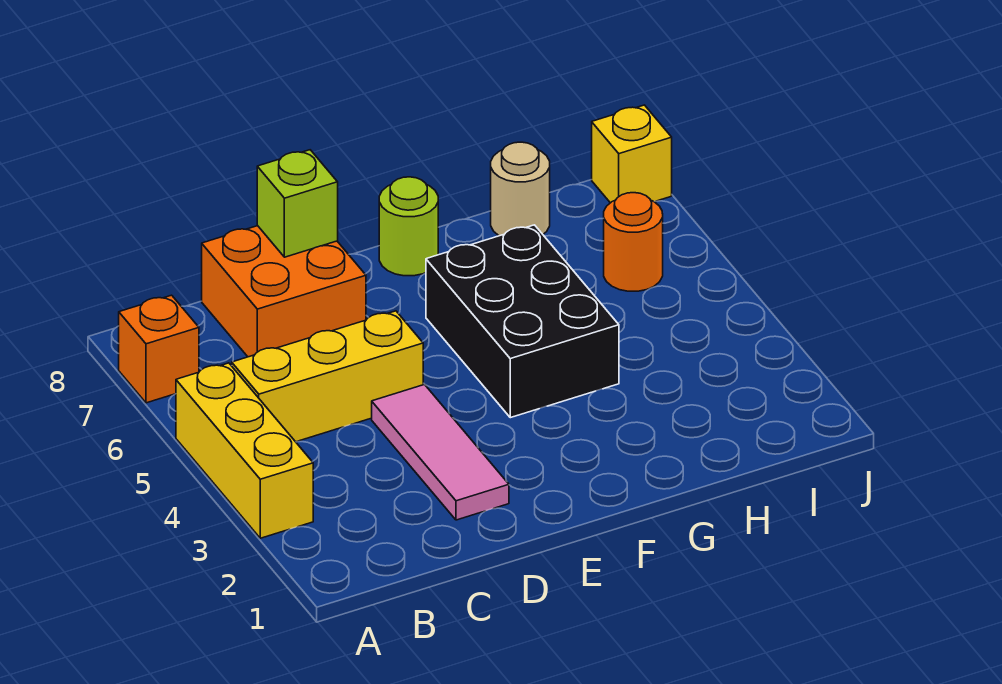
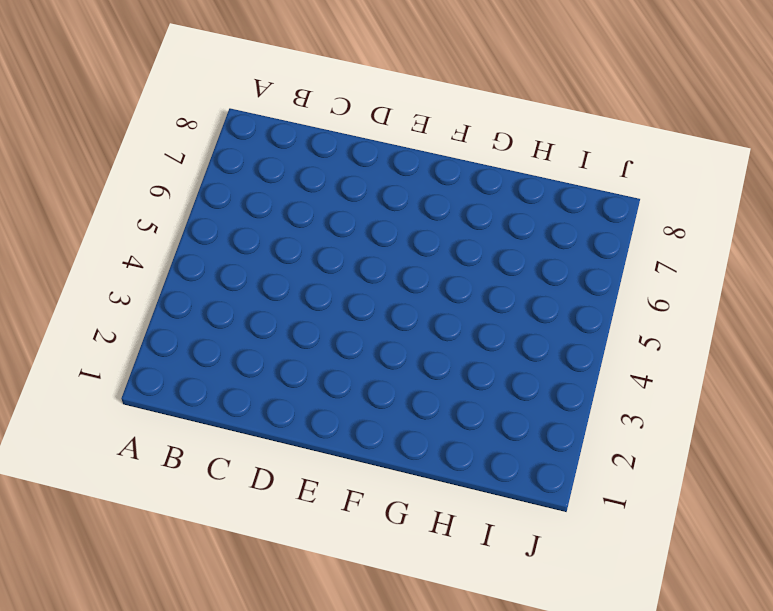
none -> yellow 1x3 brick [176,363,313,538]
none -> orange 1x1 brick [119,295,199,403]

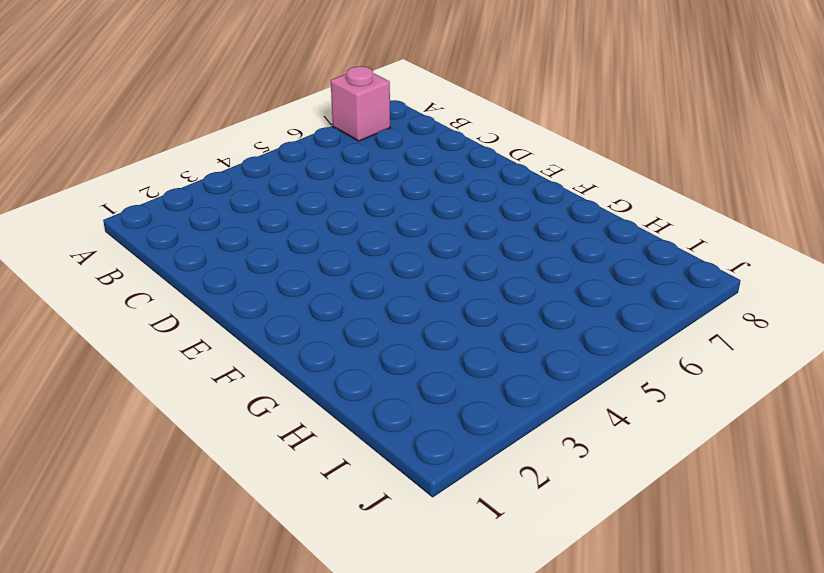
pink 1x1 brick [331,66,390,141] -> orange 1x1 brick [119,295,199,403]
none -> yellow 1x3 brick [176,363,313,538]
none -> yellow 1x3 brick [232,311,423,442]

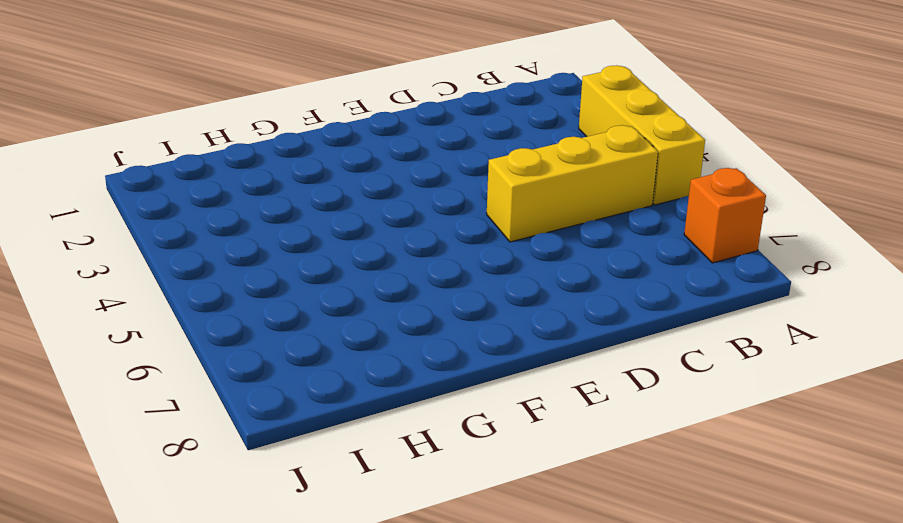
none -> orange 2x2 brick [202,226,366,357]
none -> pink 1x3 tile [372,384,509,520]

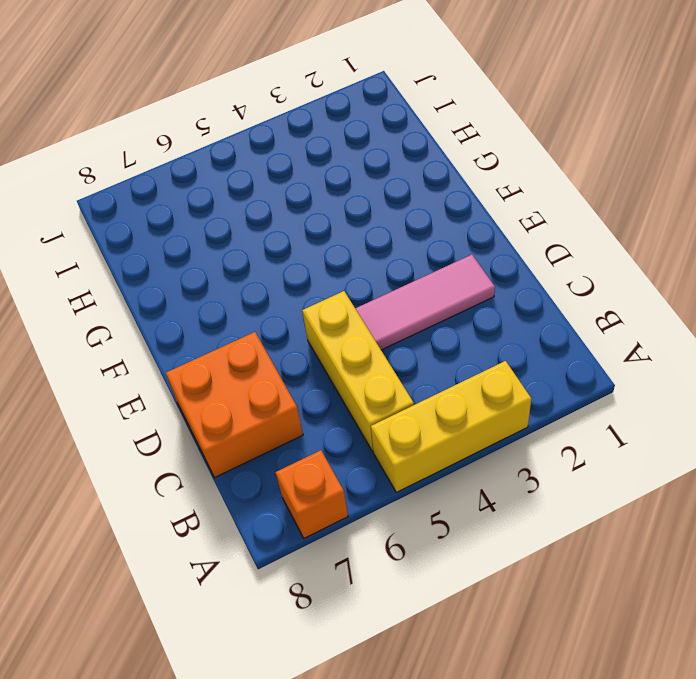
none -> black 2x3 brick [426,225,619,418]
none -> lime 1x1 round brick [379,177,438,276]

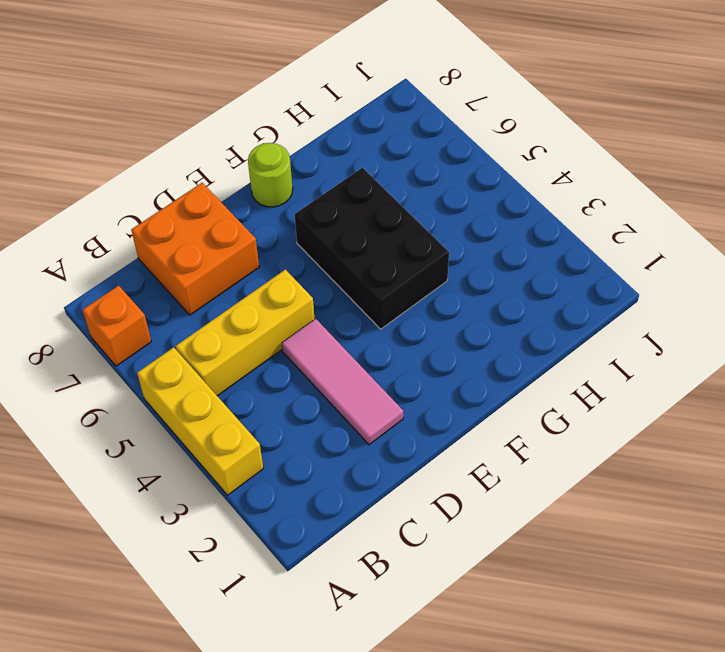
none -> tan 1x1 round brick [491,142,550,236]
none -> orange 1x1 round brick [604,193,663,291]

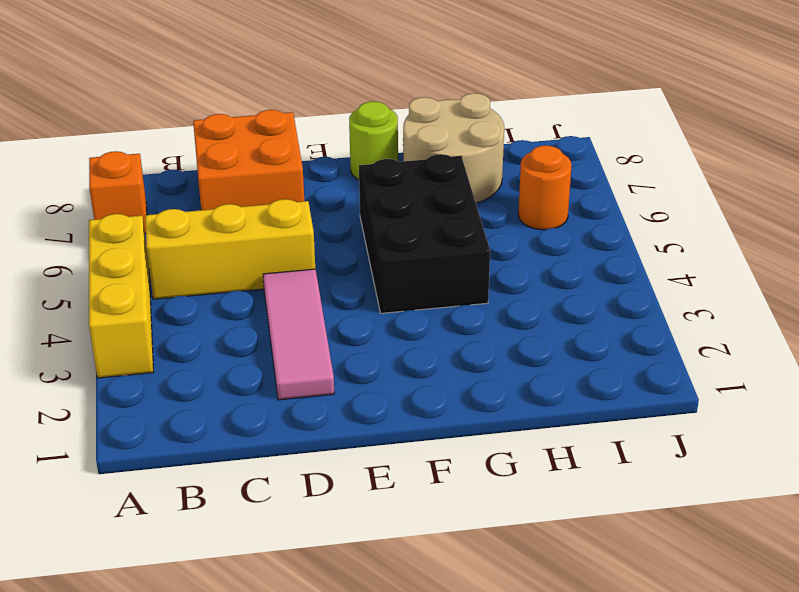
tan 2x2 round brick [403,93,504,203] -> tan 1x1 round brick [491,142,550,236]
none -> yellow 1x1 brick [592,105,672,203]
none -> lime 1x1 brick [257,150,338,257]

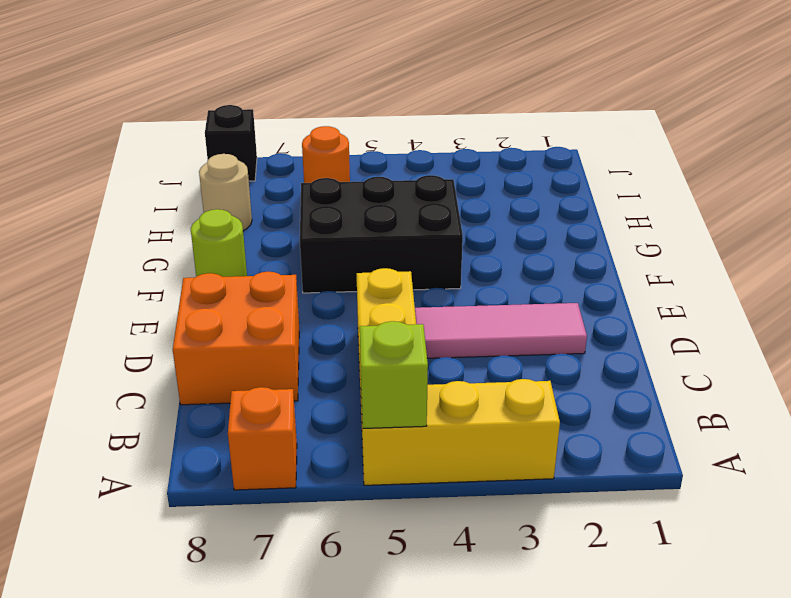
lime 1x1 brick [360,321,428,428] -> lime 1x1 brick moved to [257,150,338,257]
black 1x1 brick [205,105,257,181] -> yellow 1x1 brick [592,105,672,203]

